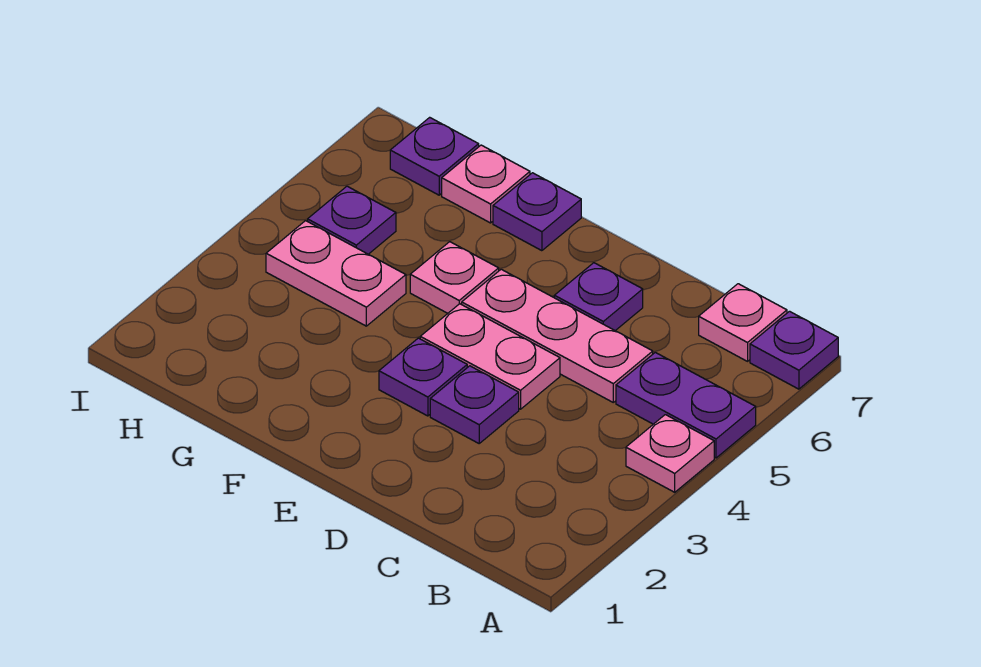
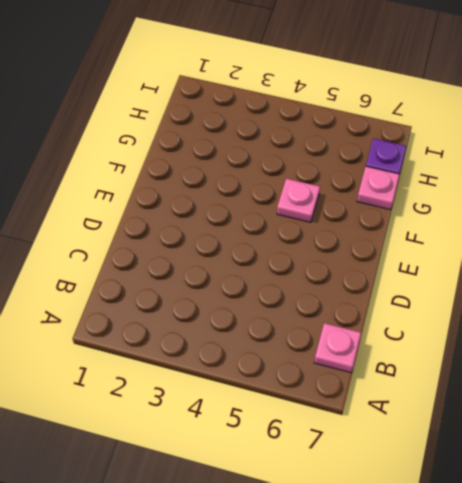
none -> pink 1x1 plate [626,415,714,492]
none -> purple 1x2 plate [616,352,756,458]
none -> purple 1x1 plate [750,311,838,389]

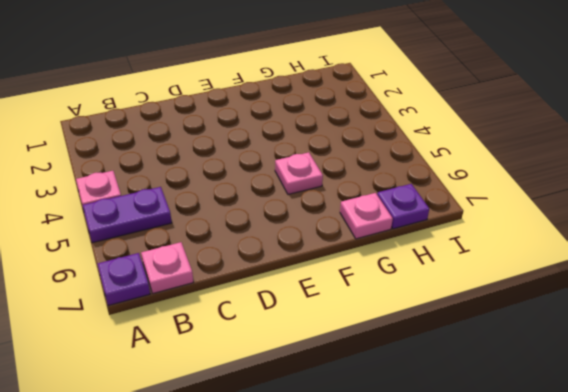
none -> pink 1x3 plate [462,269,653,402]
none -> purple 1x1 plate [430,366,519,443]
none -> pink 1x2 plate [420,304,560,409]

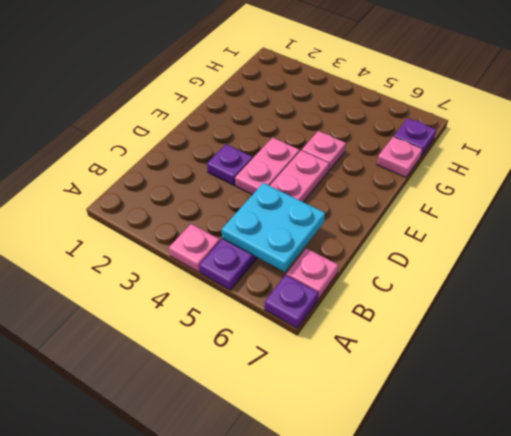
cyan 2x2 plate [222,183,325,272] -> none
none -> purple 1x1 plate [554,263,643,331]
none -> purple 1x1 plate [379,338,467,416]
none -> purple 1x1 plate [493,173,581,251]

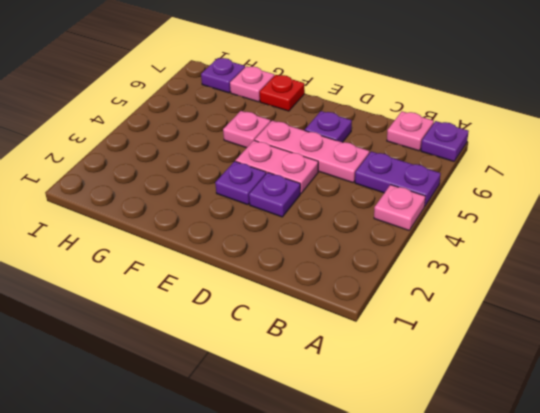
red 1x1 plate [260,75,305,111] -> purple 1x1 plate [493,173,581,251]
none -> pink 1x2 plate [266,221,406,326]
none -> purple 1x1 plate [308,186,396,254]

